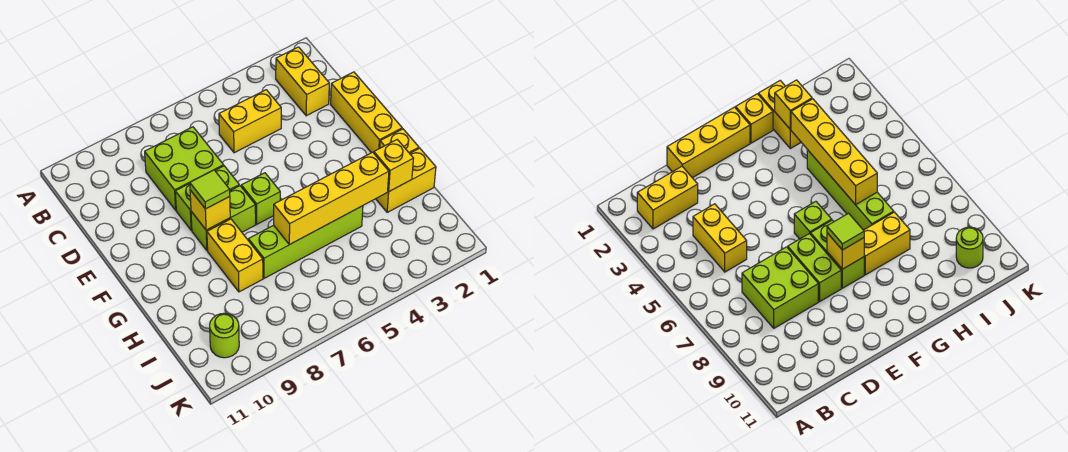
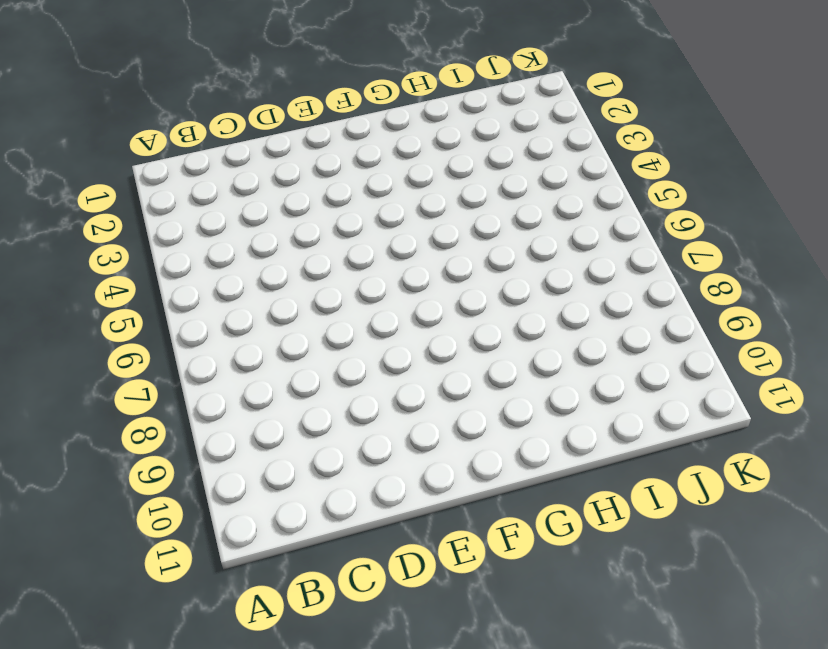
none -> yellow 1x2 brick [276,47,329,116]
none -> yellow 1x2 brick [219,90,281,153]
none -> lime 2x2 brick [145,127,224,210]

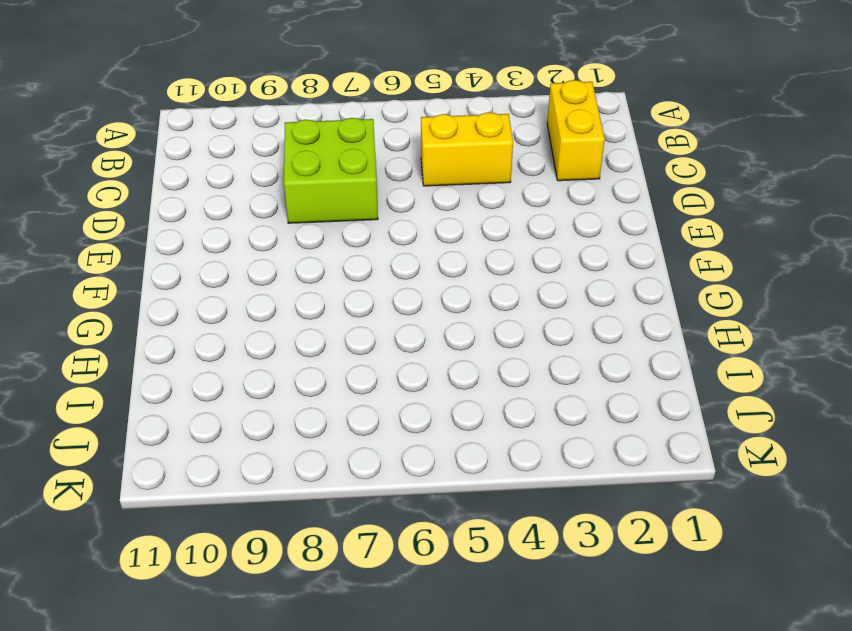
none -> yellow 1x3 brick [331,72,402,153]
none -> lime 1x2 brick [175,166,239,230]
none -> lime 1x1 brick [241,173,280,224]

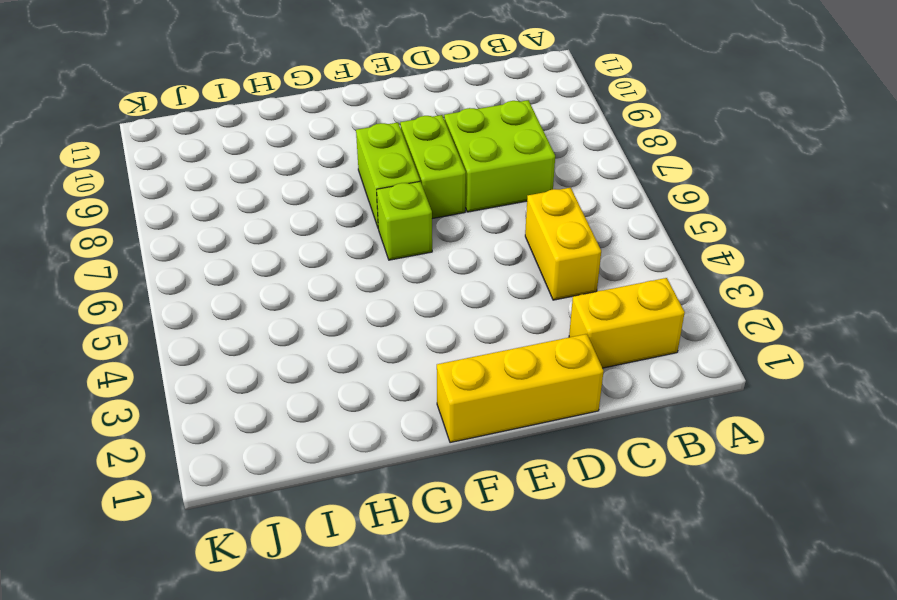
none -> yellow 1x1 brick [380,129,419,153]
none -> yellow 1x2 brick [207,219,263,292]
none -> yellow 1x2 brick [376,148,436,212]

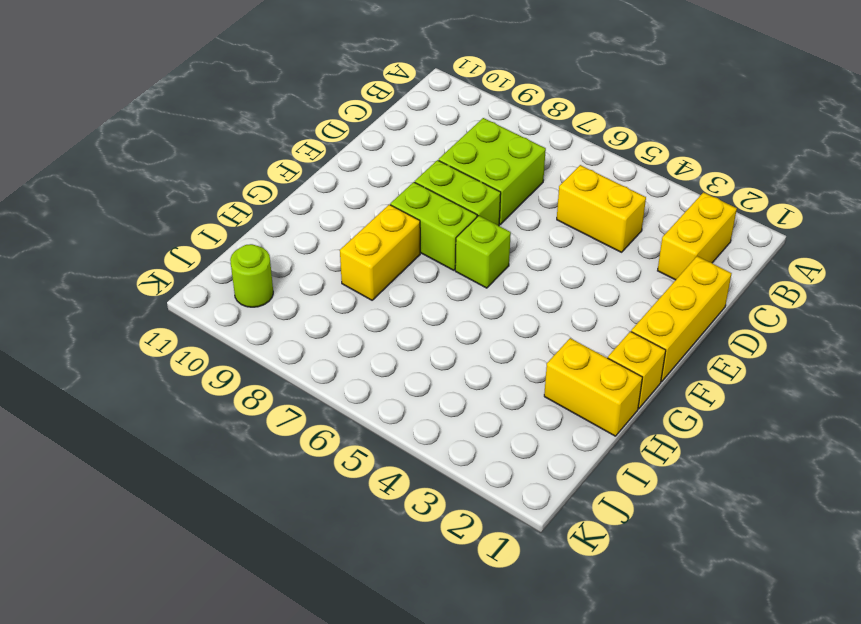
none -> lime 1x4 brick [248,206,363,278]
none -> yellow 1x1 brick [190,190,230,230]
none -> yellow 1x1 brick [374,140,414,192]

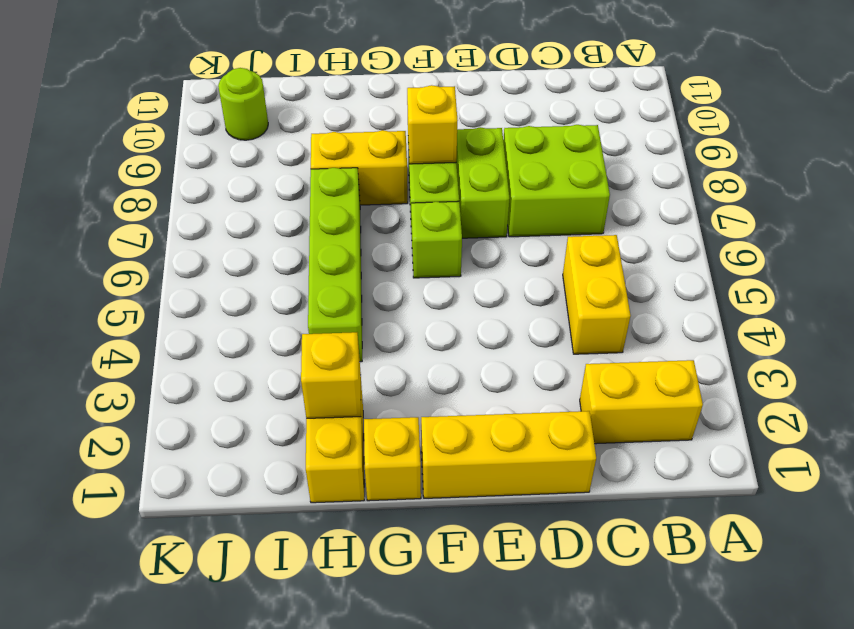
none -> yellow 1x4 brick [274,152,389,245]
none -> lime 1x1 tile [190,170,230,209]

